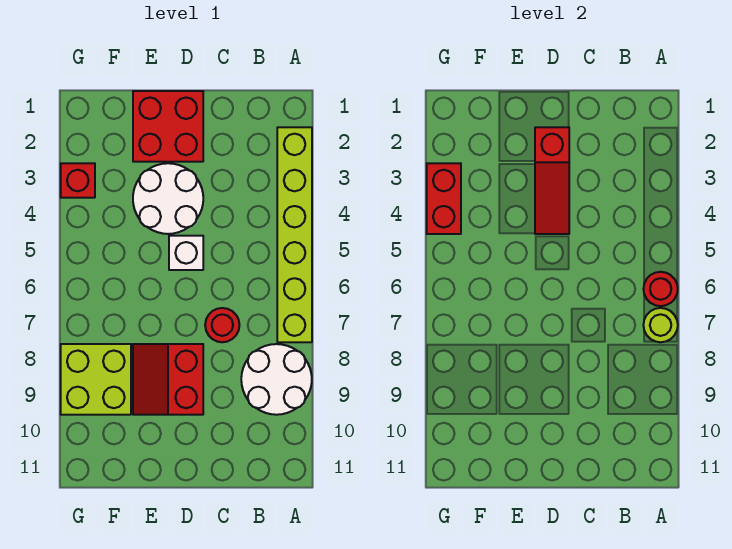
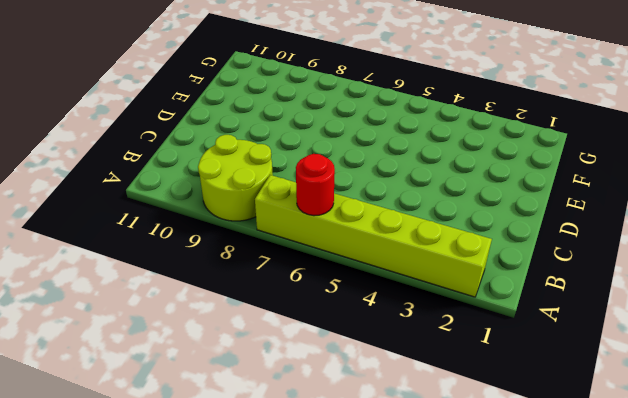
lime 2x2 round brick [198,135,273,221] -> white 2x2 round brick [241,344,312,415]
none -> red 1x1 round brick [205,308,239,342]
none -> red 2x2 brick [133,91,203,162]
none -> white 2x2 round brick [133,163,203,234]

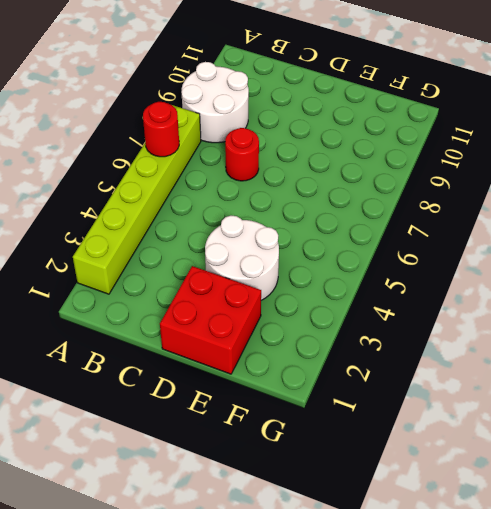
none -> white 1x1 brick [169,236,203,270]
none -> red 2x2 slope [133,344,203,415]
none -> lime 2x2 brick [61,344,131,415]

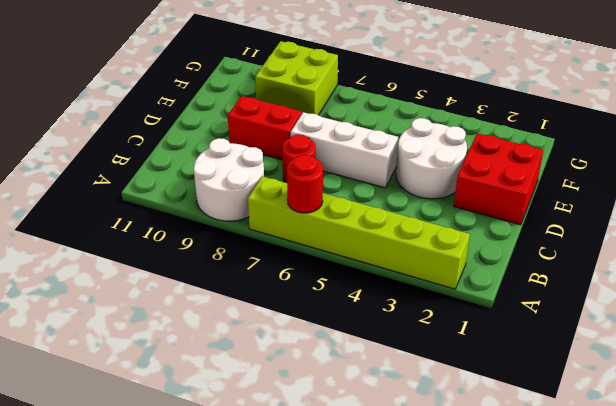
white 1x3 brick [291,112,398,188] -> white 1x1 brick [169,236,203,270]
none -> red 1x1 brick [61,163,95,198]
none -> lime 1x1 round brick [643,308,678,342]
none -> red 1x3 slope [535,127,569,234]

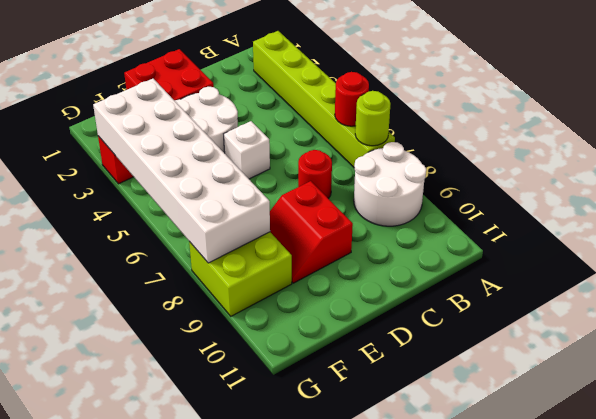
white 2x6 brick [93,79,270,263] -> red 1x2 brick [427,163,461,234]
none -> red 1x3 slope [535,127,569,234]

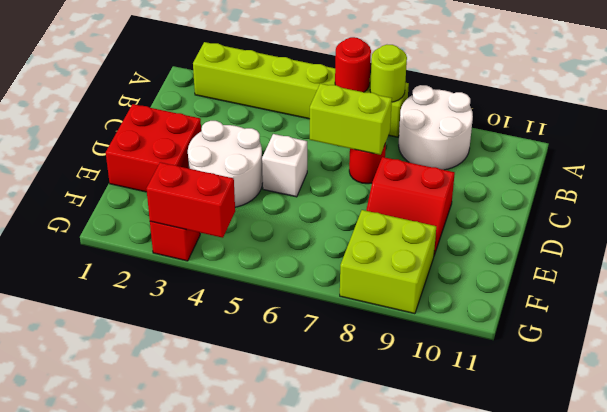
lime 1x2 brick [310,83,392,155] -> none
none -> red 1x3 slope [535,127,569,234]

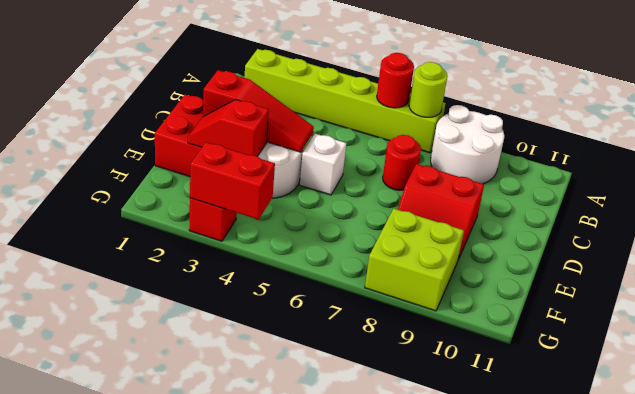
red 1x2 slope [188,100,269,157] -> none

